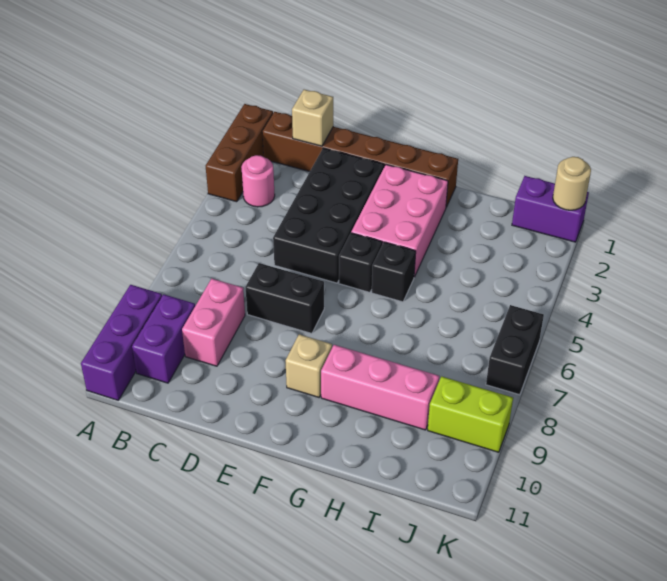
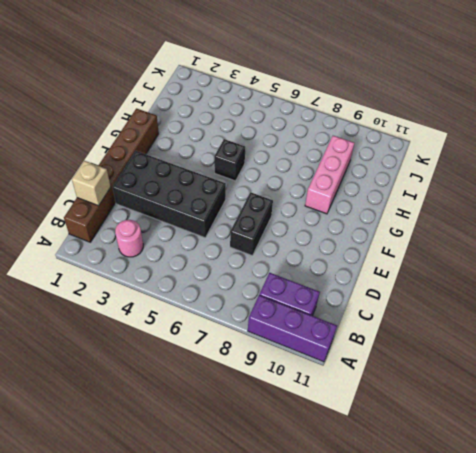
none -> brown 1x3 brick [206,104,273,202]
none -> pink 1x2 brick [182,279,245,366]
none -> pink 2x3 brick [351,165,448,277]

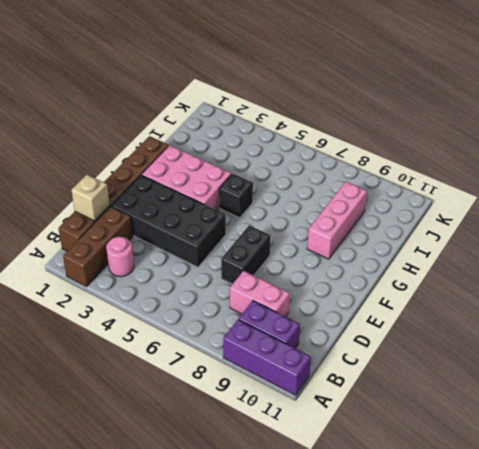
brown 1x3 brick [63,206,133,287] -> brown 1x3 brick turned to [206,104,273,202]
none -> black 1x1 brick [339,233,382,292]
none -> tan 1x1 brick [286,334,332,397]
none -> purple 1x2 brick [512,176,589,242]

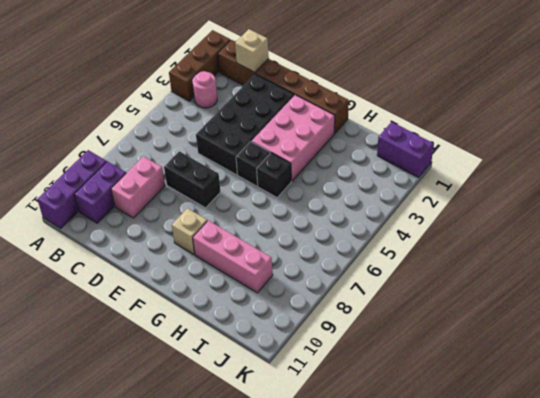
none -> lime 1x2 brick [428,376,513,452]
none -> black 1x2 brick [486,305,544,395]
none -> tan 1x1 round brick [553,157,591,210]

